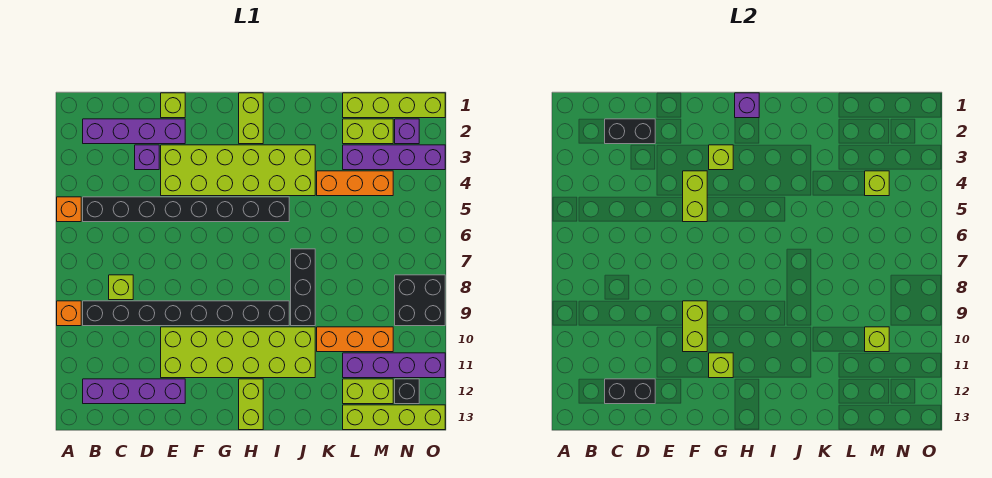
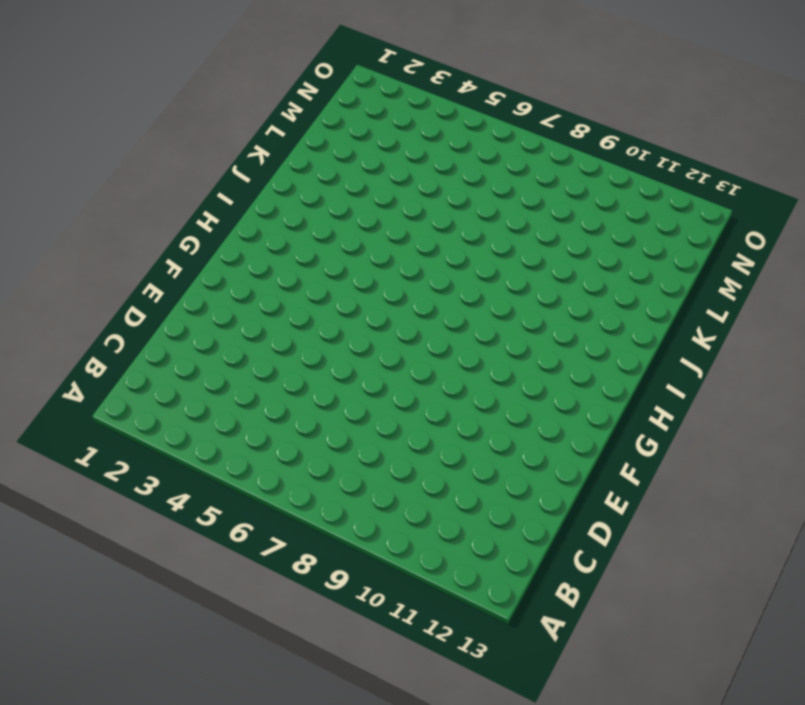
none -> orange 1x1 brick [57,197,81,222]
none -> orange 1x1 brick [57,301,81,326]
none -> purple 1x4 brick [83,119,185,144]
none -> black 1x8 brick [83,197,289,222]

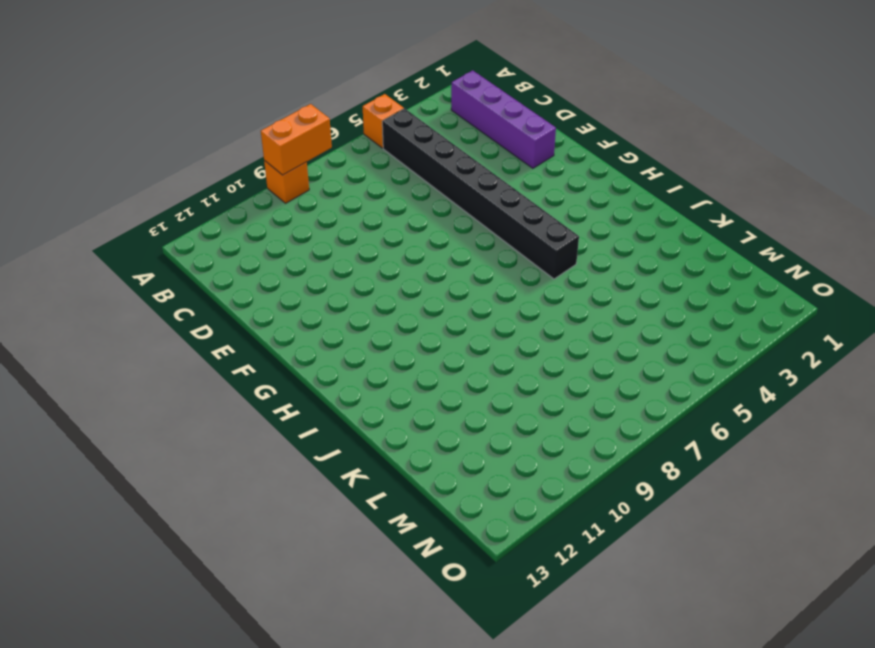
orange 1x2 brick [261,104,332,175] -> none
none -> black 1x8 brick [83,301,289,326]
none -> purple 1x4 brick [83,379,185,404]
none -> lime 1x1 brick [109,275,133,300]
none -> purple 1x1 brick [135,145,159,170]

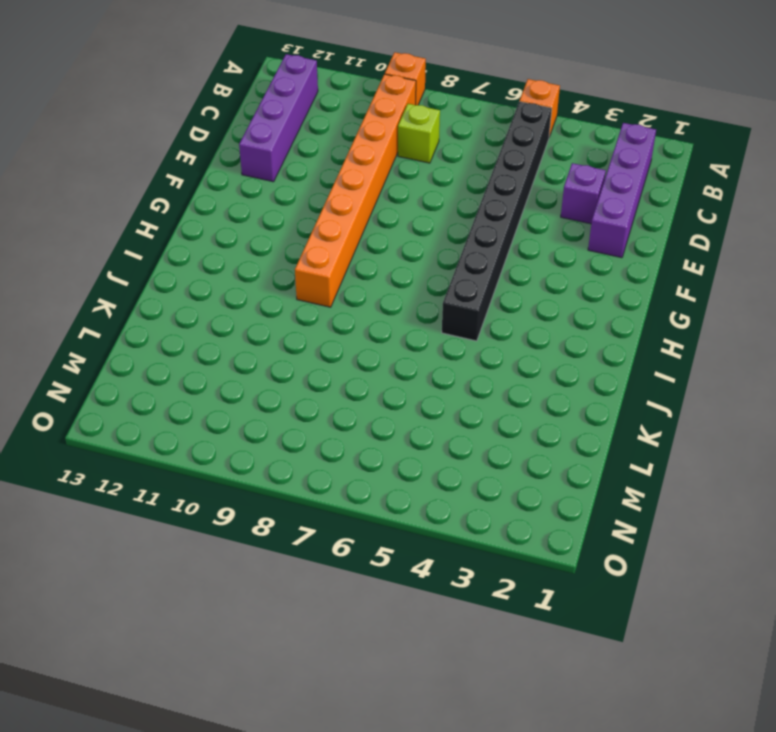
orange 1x8 brick [295,74,416,307] -> black 1x8 brick [83,301,289,326]
none -> lime 1x1 brick [161,93,185,118]
none -> lime 2x6 brick [161,145,315,196]
none -> lime 2x6 brick [161,327,315,378]
none -> lime 1x2 brick [239,93,263,144]

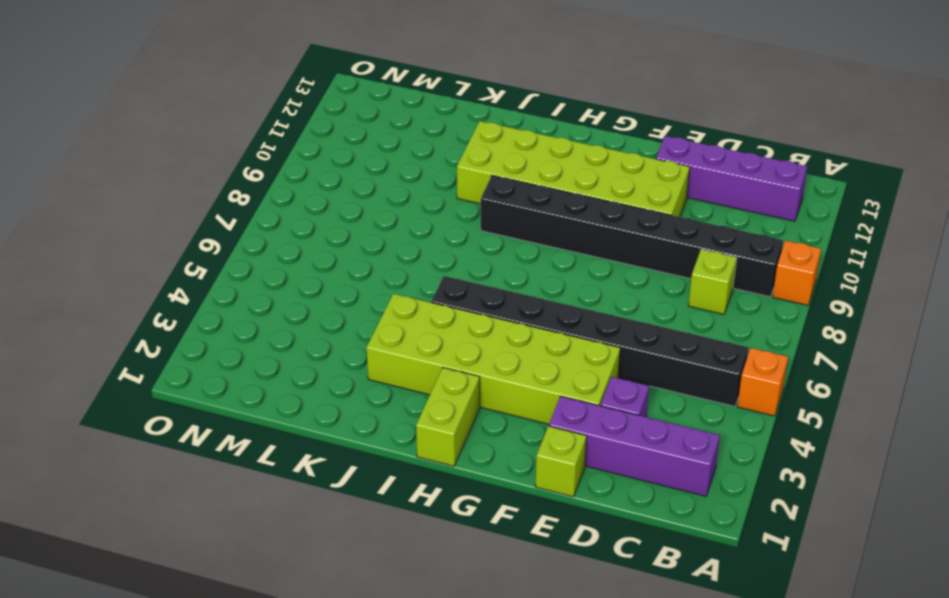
none -> lime 1x2 brick [239,379,263,430]
none -> black 1x3 brick [291,249,315,326]
none -> orange 1x3 brick [317,171,393,196]
none -> orange 1x3 brick [317,327,393,352]

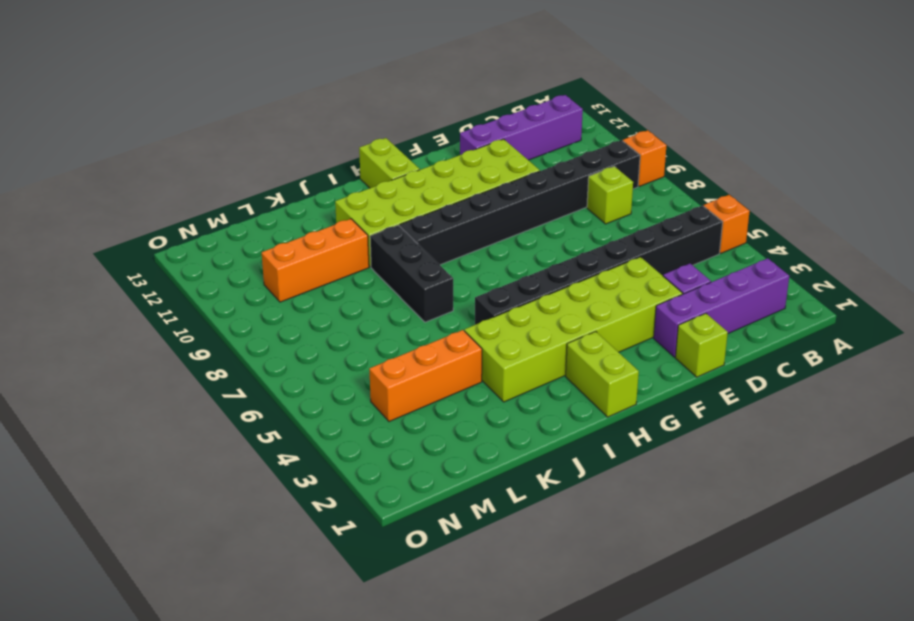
none -> lime 1x4 brick [343,93,445,118]
none -> lime 1x2 brick [343,119,393,144]
none -> purple 1x4 brick [343,145,445,170]
none -> purple 1x4 brick [343,353,445,378]

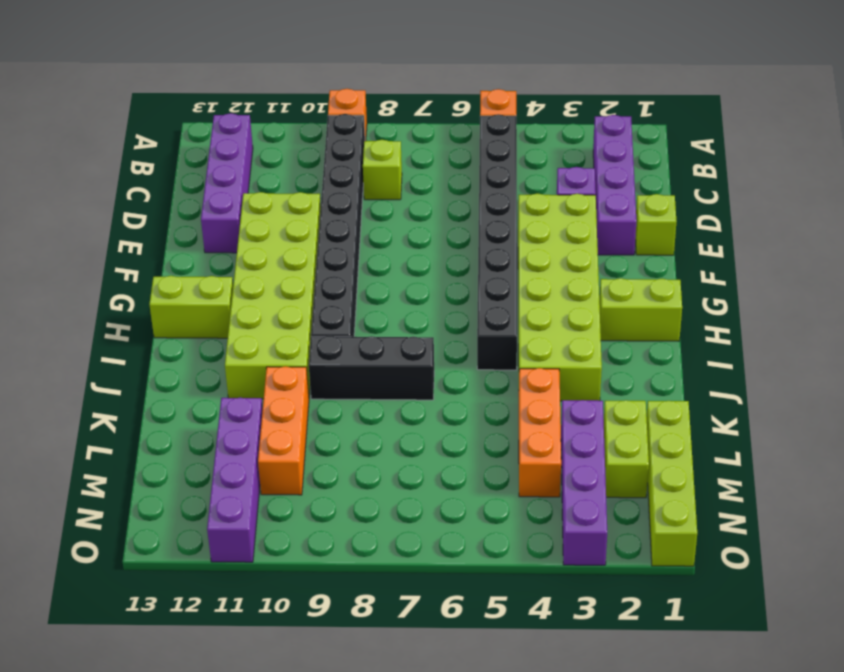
none -> lime 1x2 brick [343,379,393,404]
none -> lime 1x4 brick [343,405,445,430]
none -> purple 1x1 brick [395,119,419,144]
none -> black 2x2 brick [395,275,445,326]

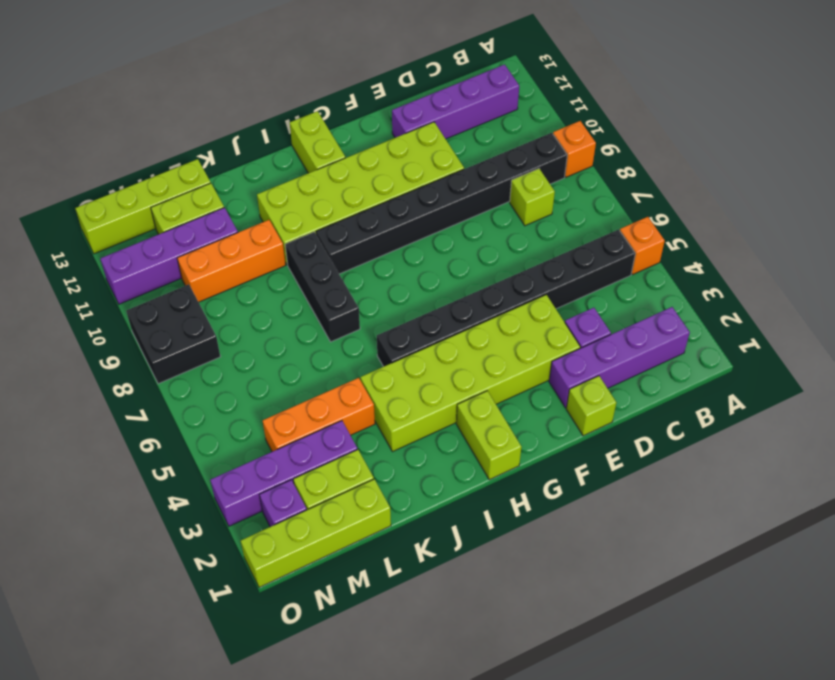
none -> black 1x1 brick [395,379,419,404]
none -> black 1x2 brick [605,119,655,144]
none -> black 1x2 brick [605,379,655,404]
none -> lime 1x2 brick [683,171,707,222]

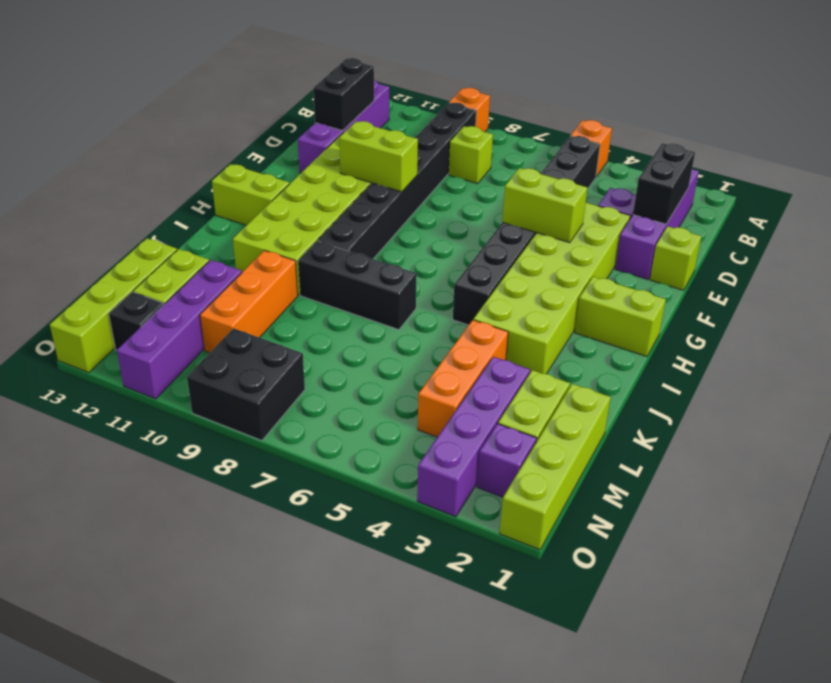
none -> lime 1x1 brick [709,145,733,170]
none -> lime 1x1 brick [709,353,733,378]
none -> purple 1x1 brick [735,93,759,118]
none -> lime 1x1 brick [865,171,889,196]

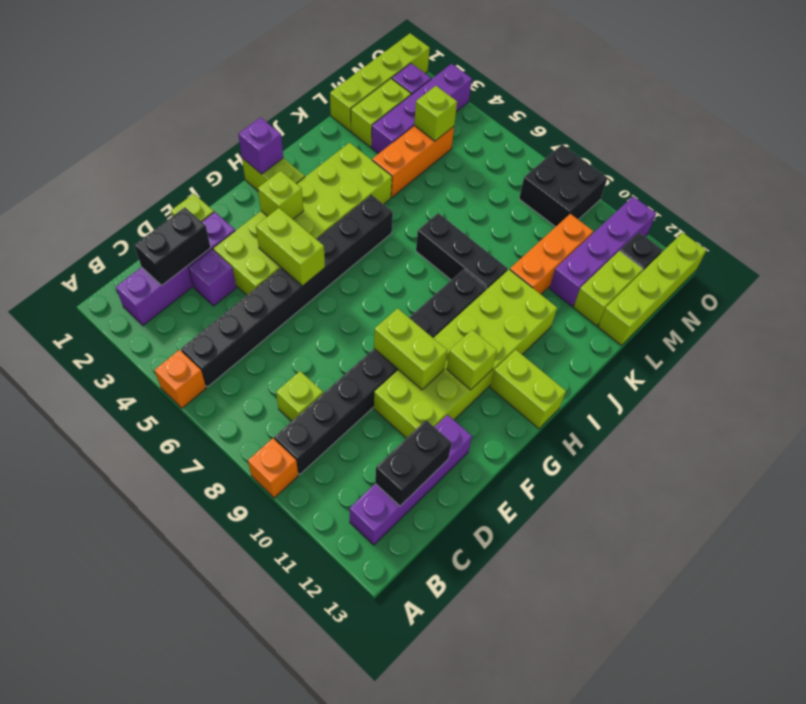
none -> lime 1x1 brick [865,327,889,352]

